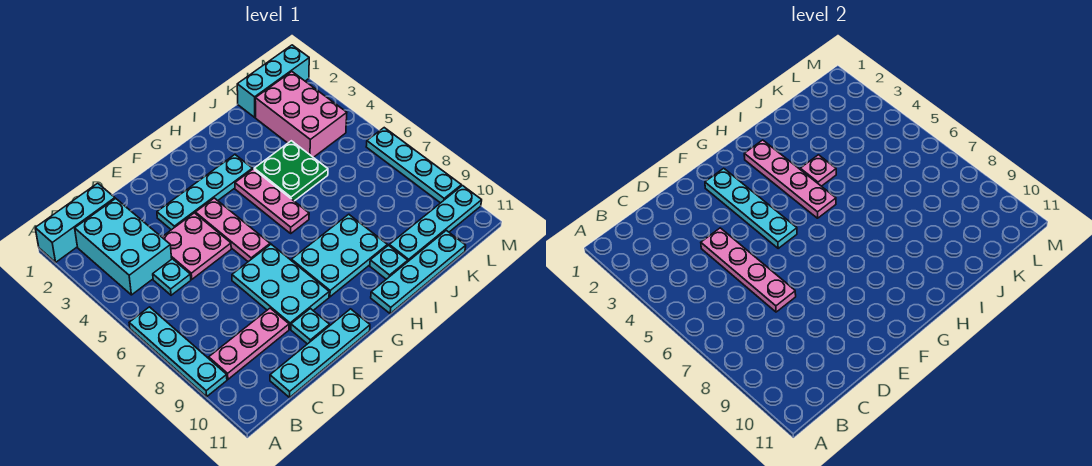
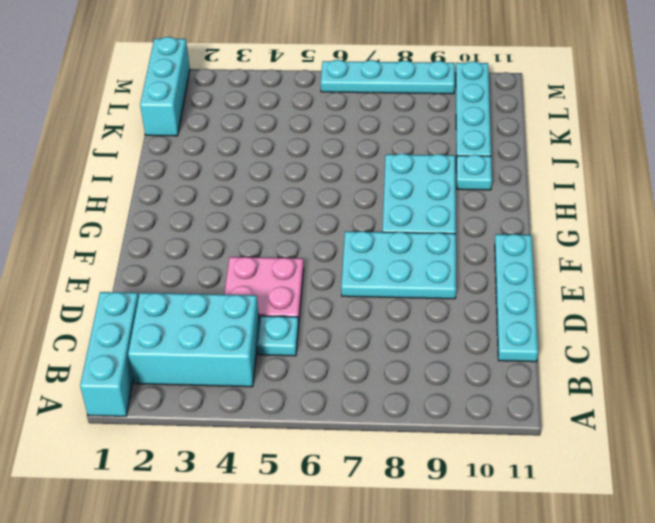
none -> cyan 1x4 plate [129,307,227,397]
none -> pink 1x3 plate [209,308,289,379]
none -> cyan 1x4 plate [157,155,252,230]

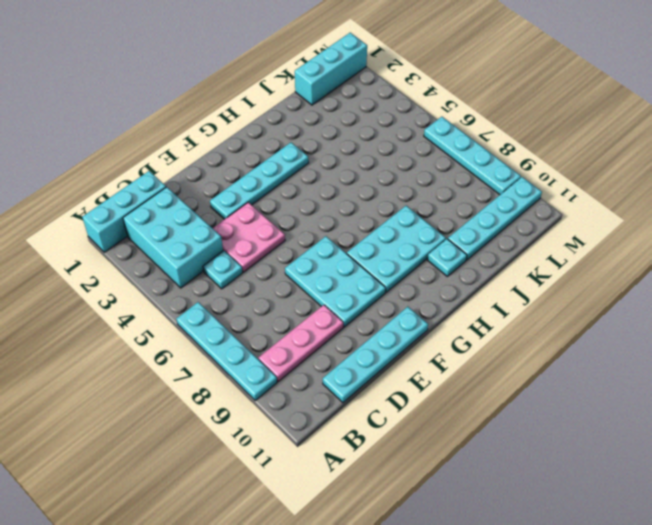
none -> cyan 1x1 plate [291,308,330,344]
none -> pink 1x3 plate [195,198,270,262]
none -> pink 1x3 plate [235,169,309,233]

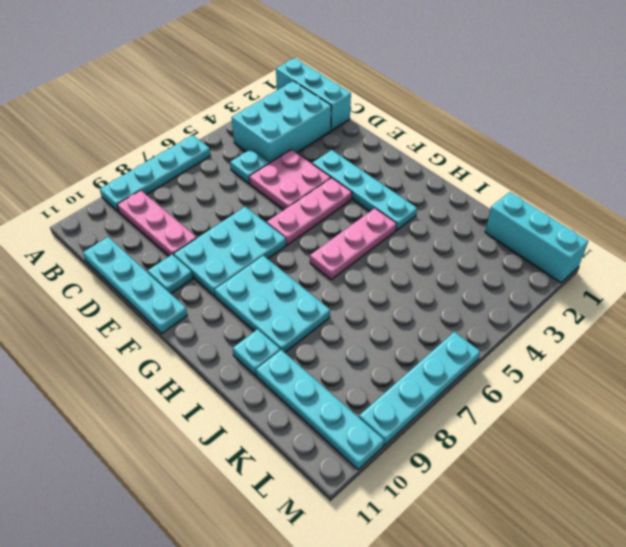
none -> cyan 1x4 plate [371,230,466,314]
none -> green 2x2 plate [254,141,328,201]
none -> pink 2x3 brick [255,72,347,158]

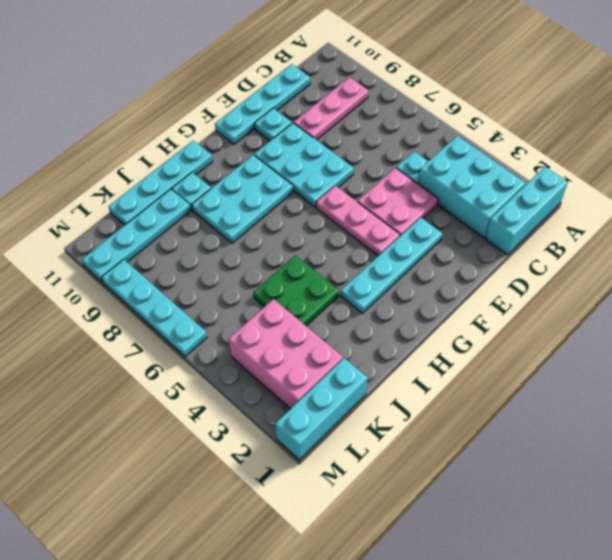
none -> cyan 1x4 plate [129,307,227,397]
none -> pink 1x3 plate [235,169,309,233]
none -> pink 1x4 plate [701,228,796,312]

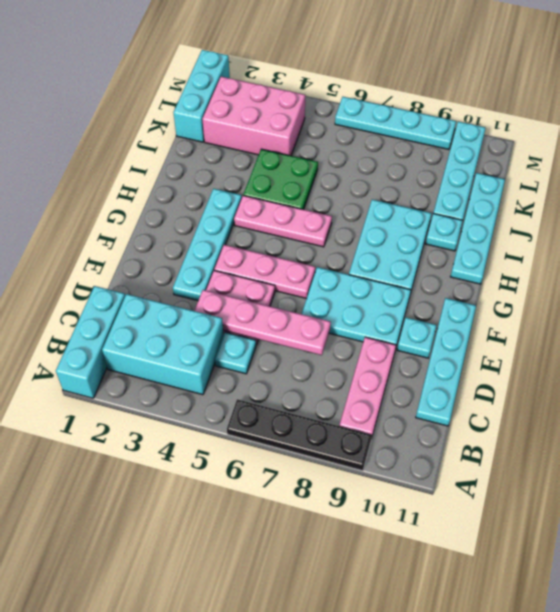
black 1x4 plate [227,399,372,471] -> cyan 1x4 plate [129,307,227,397]
none -> cyan 1x4 plate [705,168,797,248]
none -> pink 1x4 plate [744,140,836,218]
none -> pink 1x1 plate [800,155,836,186]

